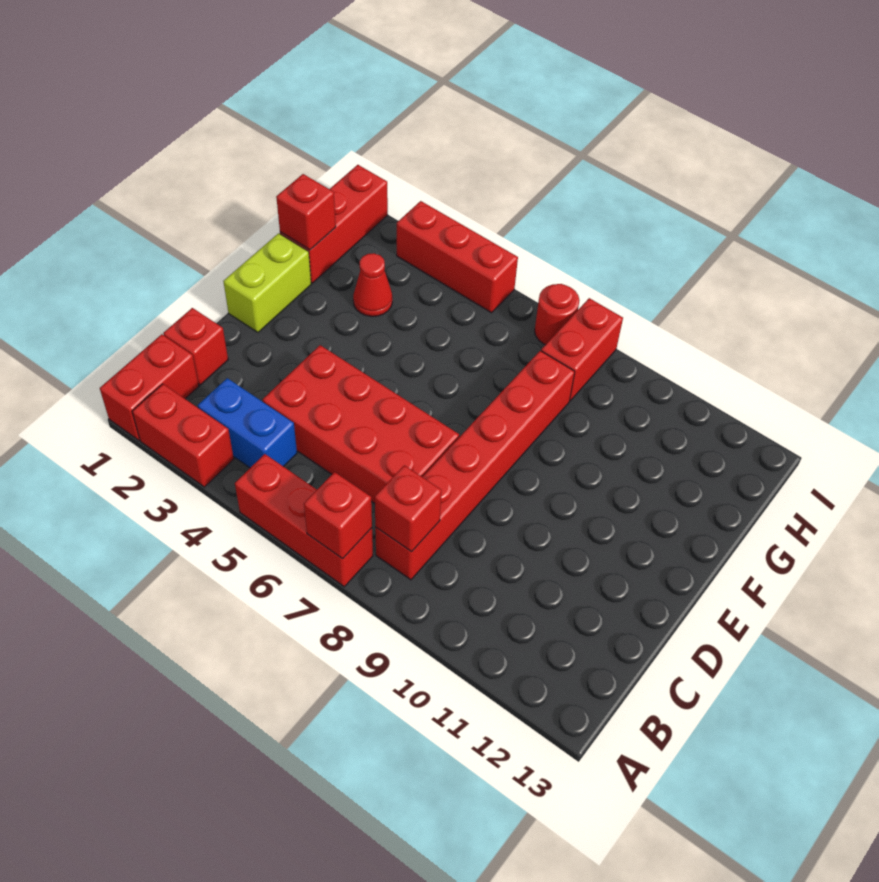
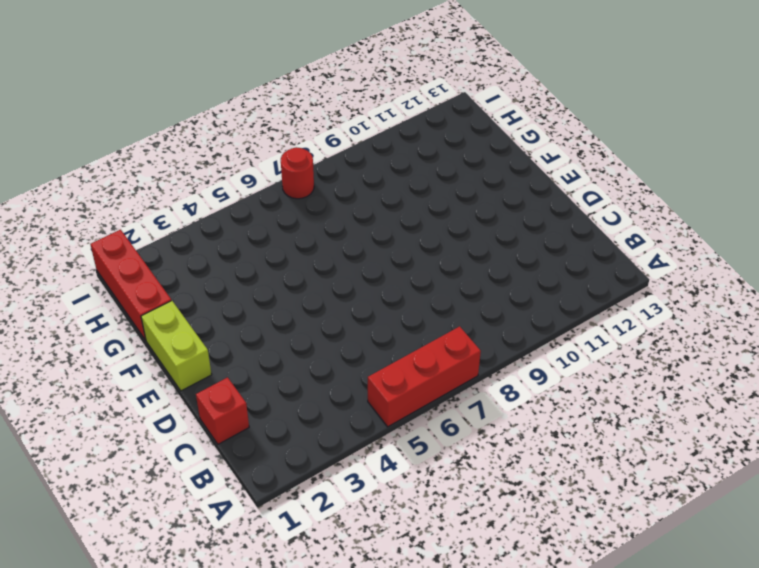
none -> red 1x2 brick [100,334,199,440]
none -> red 1x2 brick [132,384,234,487]
none -> blue 1x2 brick [198,378,297,468]

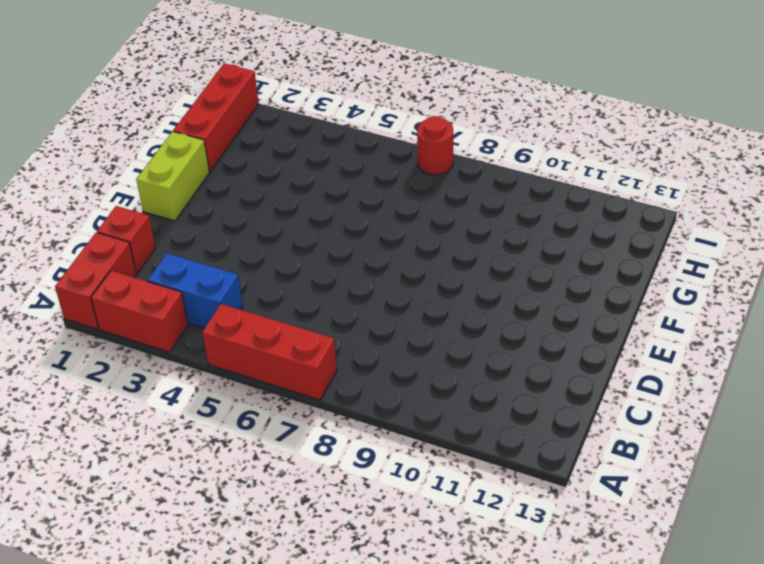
none -> red 1x6 brick [375,351,575,580]
none -> red 2x4 brick [263,345,459,504]
none -> red 1x1 cone [353,253,392,317]

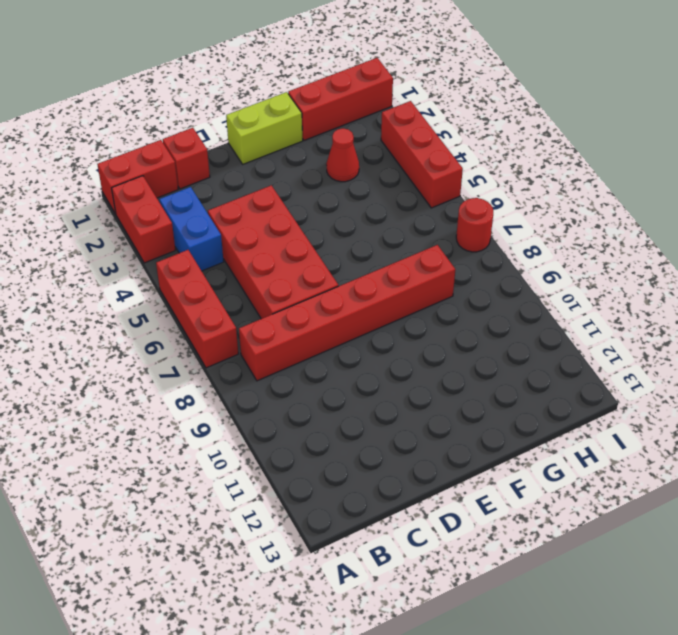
none -> red 1x2 brick [541,298,623,401]
none -> red 1x1 brick [304,472,372,559]
none -> red 1x1 brick [375,465,442,552]

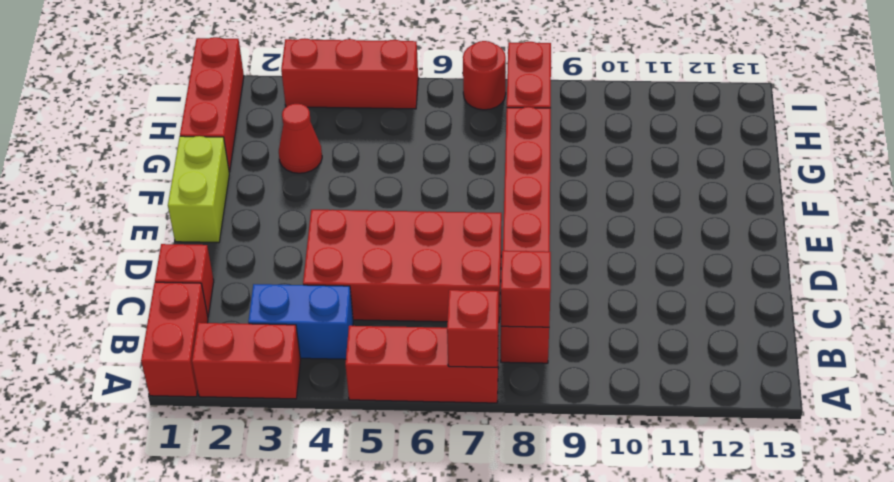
none -> red 1x1 brick [276,174,336,250]

